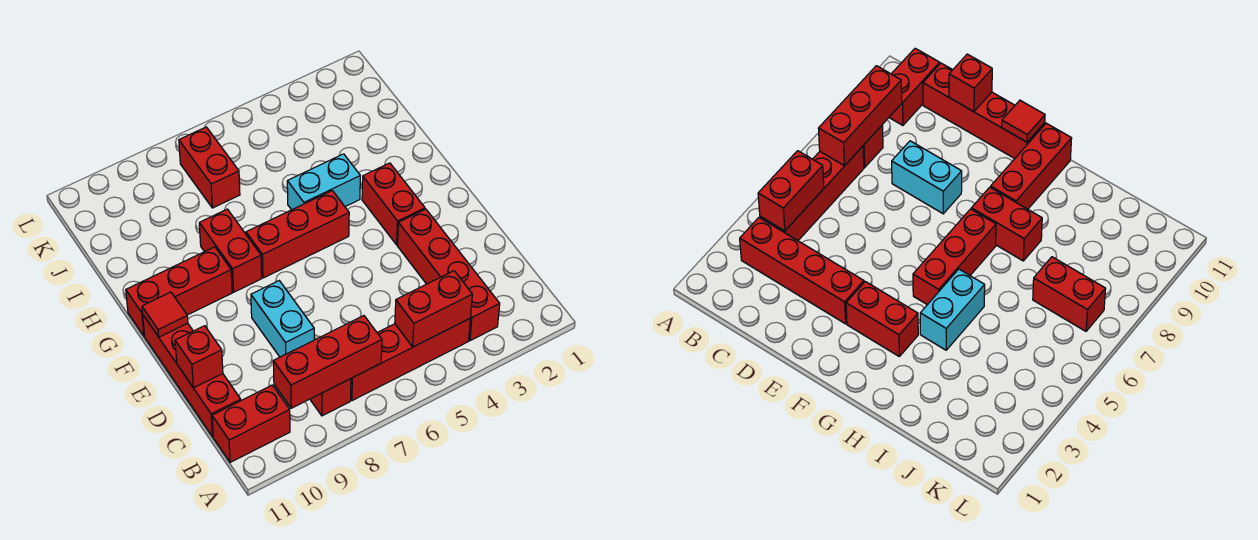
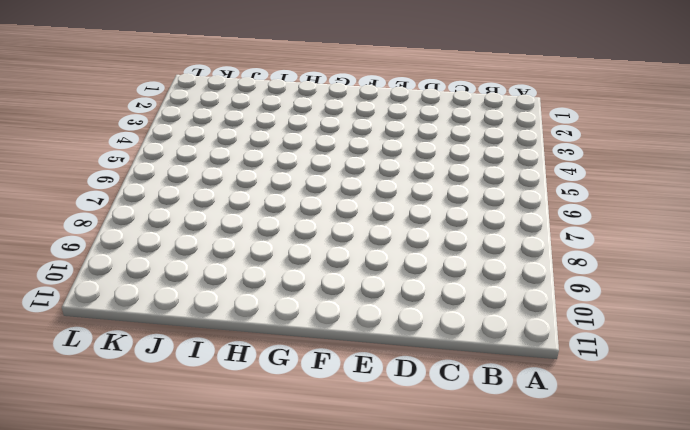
none -> red 1x4 brick [397,209,500,341]
none -> red 1x4 brick [351,319,470,401]
none -> red 1x1 brick [310,379,351,416]

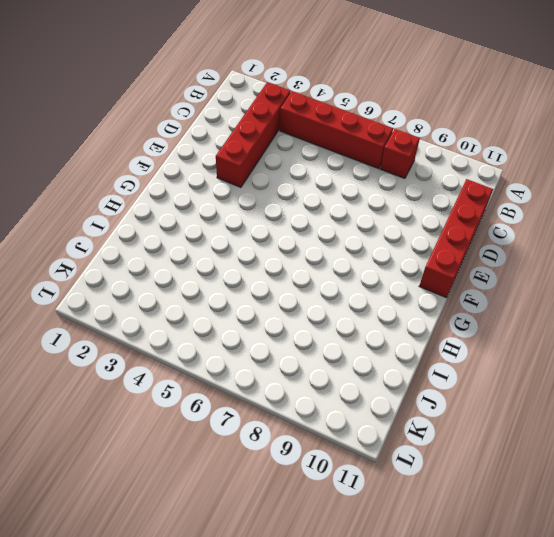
none -> red 1x2 brick [212,385,290,463]
none -> cyan 1x2 brick [251,281,314,357]
none -> red 1x2 brick [362,163,425,245]

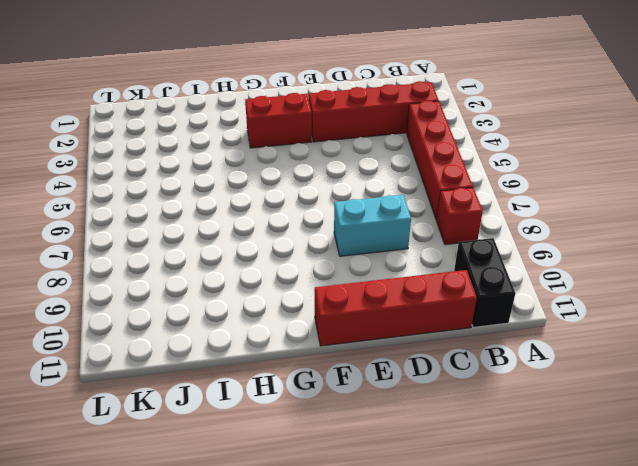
black 1x2 brick [454,238,515,327] -> red 1x2 brick [212,385,290,463]
none -> red 1x3 brick [246,191,349,278]
none -> red 1x2 brick [199,209,262,292]
none -> red 1x3 brick [126,247,232,336]

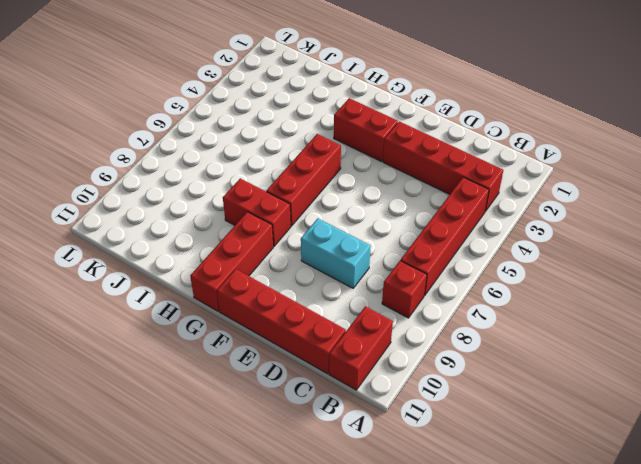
none -> cyan 1x2 brick [287,154,360,210]
none -> red 1x2 brick [179,127,240,208]
none -> red 1x2 brick [395,271,472,347]

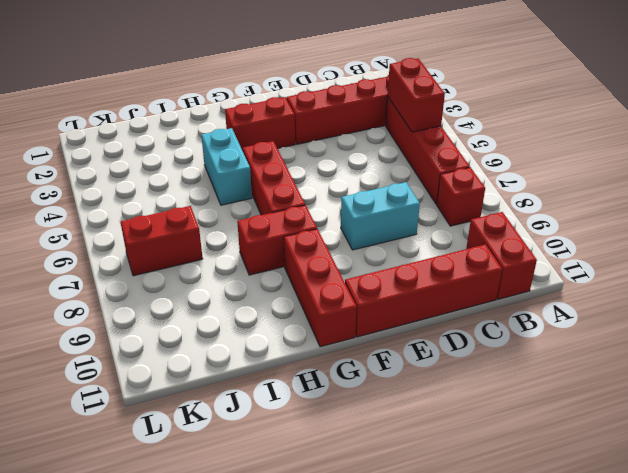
none -> red 1x3 brick [273,316,382,408]
none -> red 1x1 brick [175,326,223,388]
none -> red 1x1 tile [142,292,188,337]

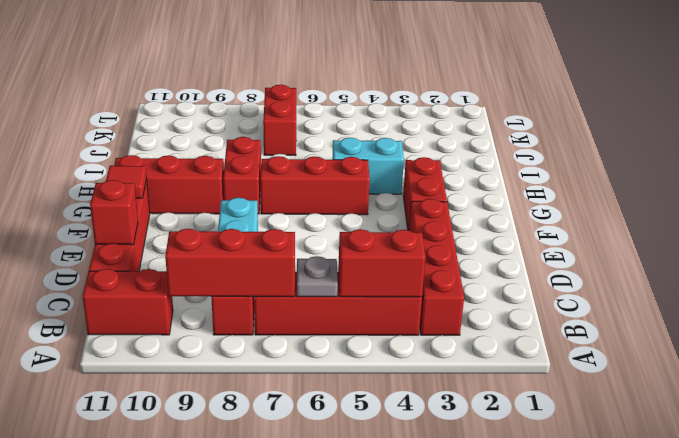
grey 1x1 plate [297,256,338,297] -> none

